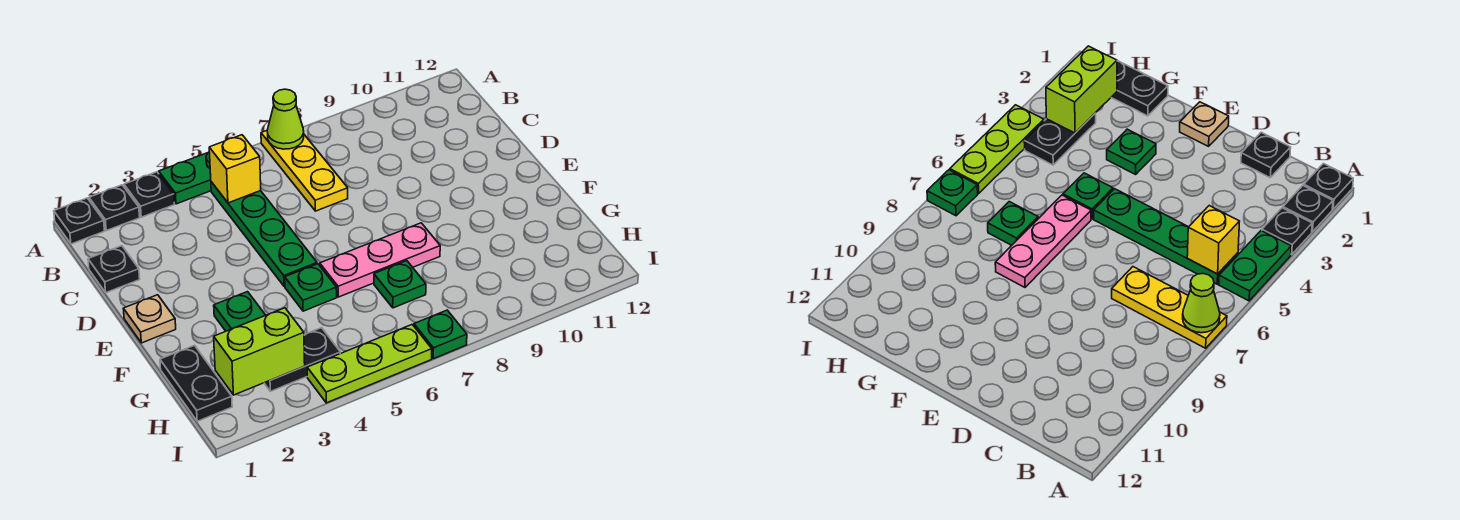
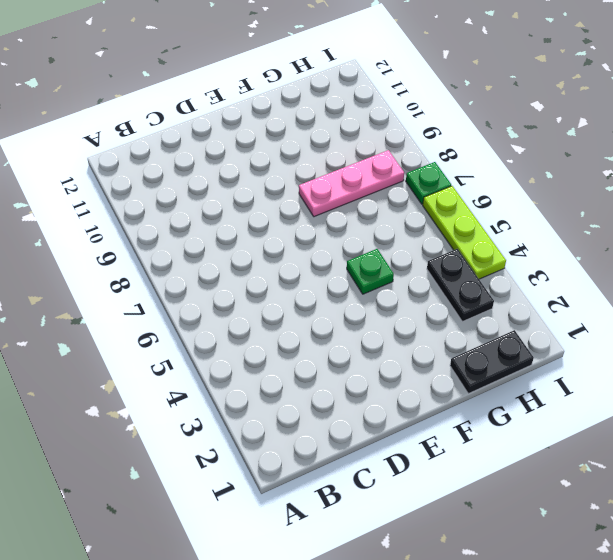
pink 1x3 plate [299,150,404,217] -> pink 1x3 plate turned to [320,223,440,297]
none -> black 1x1 plate [54,198,105,244]
none -> black 1x1 plate [89,185,140,231]
none -> black 1x1 plate [124,172,174,217]

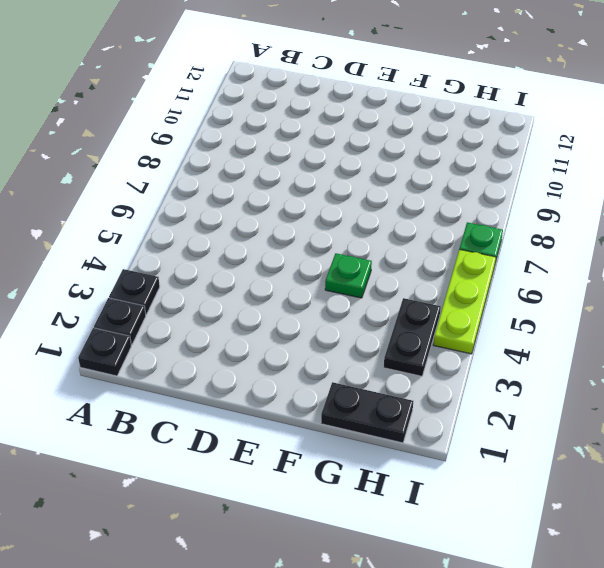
none -> green 1x2 plate [159,152,211,204]
none -> yellow 1x3 plate [261,131,348,211]
none -> green 1x4 plate [211,182,317,286]

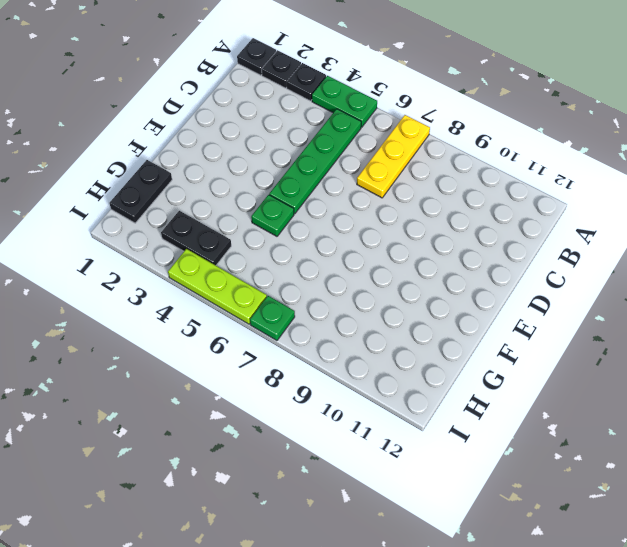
none -> black 1x1 plate [88,246,140,293]
none -> tan 1x1 plate [123,295,176,343]
none -> green 1x1 plate [214,292,265,331]

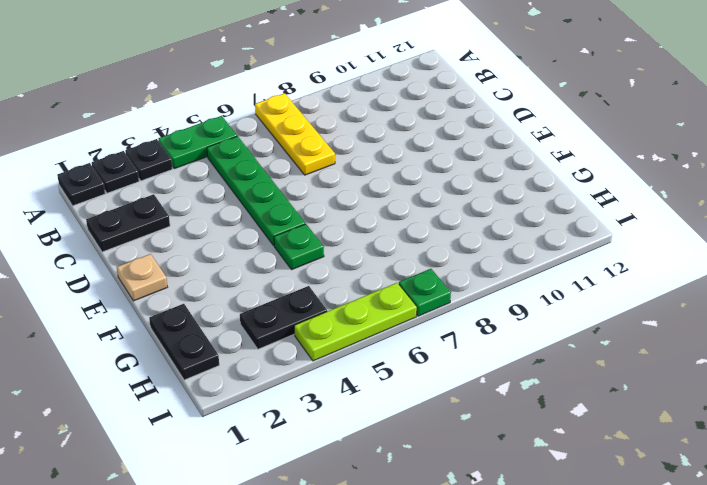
black 1x2 plate [86,194,170,252] -> black 1x1 plate [88,246,140,293]
none -> green 1x1 plate [214,292,265,331]
none -> pink 1x3 plate [320,223,440,297]
none -> green 1x1 plate [374,261,426,308]

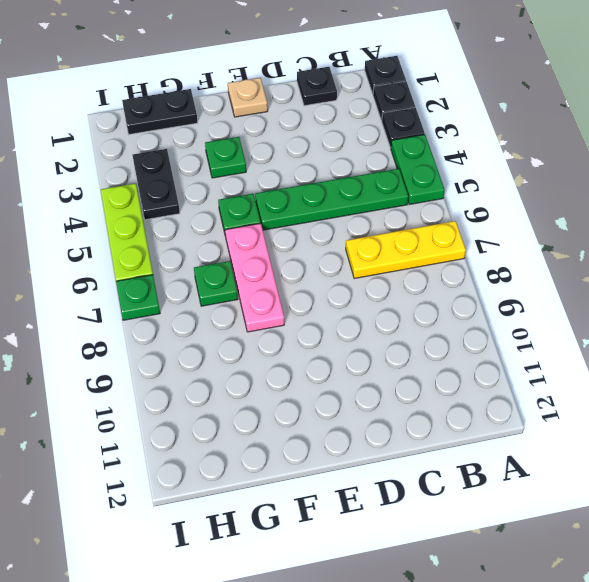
none -> lime 1x1 cone [267,89,304,149]
none -> yellow 1x1 brick [209,135,261,203]
none -> lime 1x2 brick [214,308,305,395]

